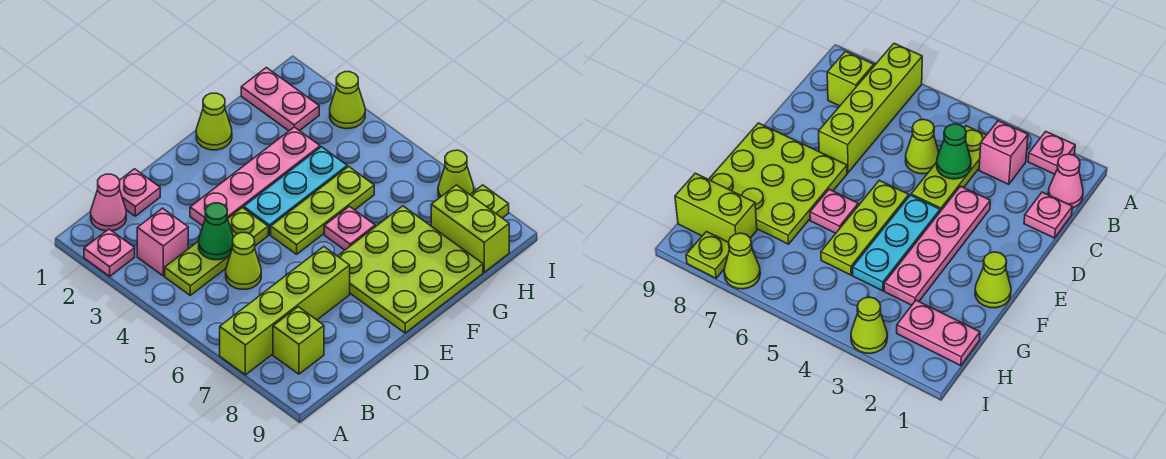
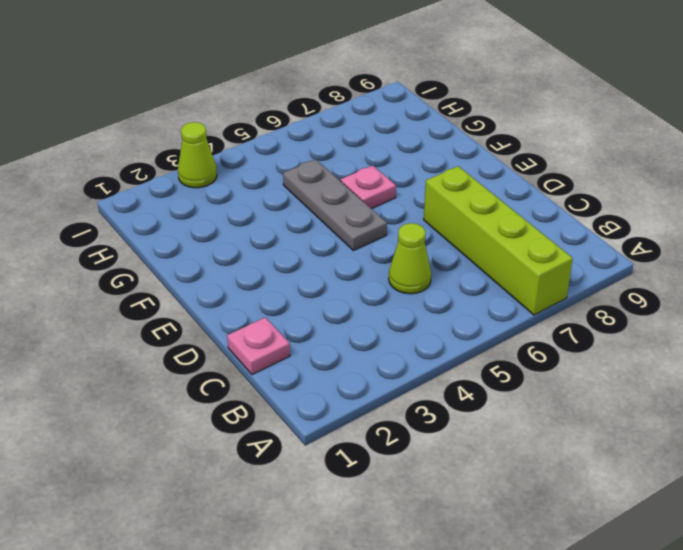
grey 1x3 plate [283,159,387,251] -> lime 1x3 plate [271,167,374,254]
none -> pink 1x1 plate [84,229,135,276]
none -> pink 1x1 cone [91,174,126,231]
none -> pink 1x1 brick [137,208,188,276]

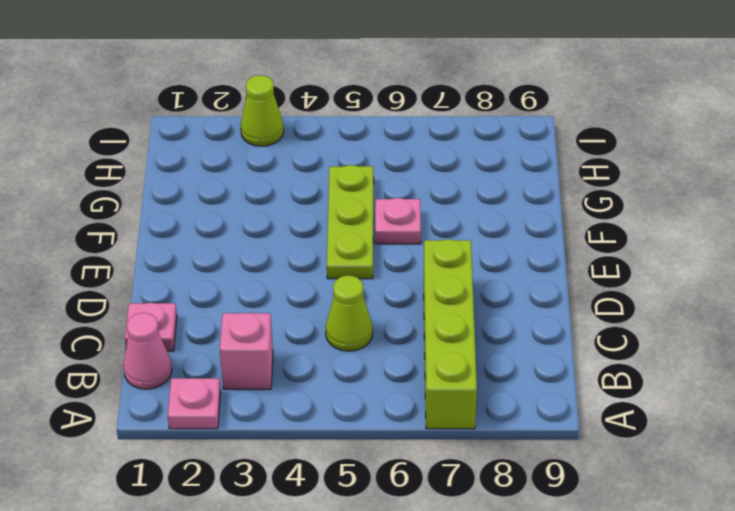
none -> lime 1x3 plate [165,208,268,295]
none -> lime 1x1 brick [273,307,324,374]
none -> pink 1x4 plate [190,127,320,226]

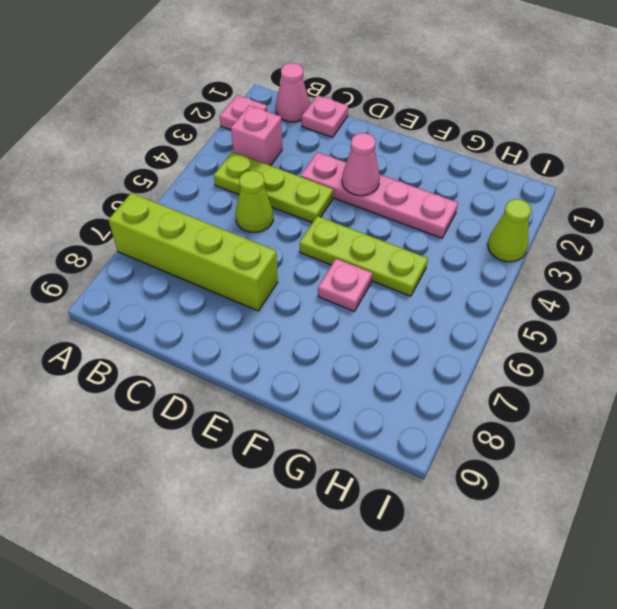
pink 1x1 cone [342,133,380,196] -> none
none -> lime 1x1 brick [273,307,324,374]
none -> cyan 1x3 plate [244,147,347,235]
none -> lime 3x3 plate [338,206,483,333]

